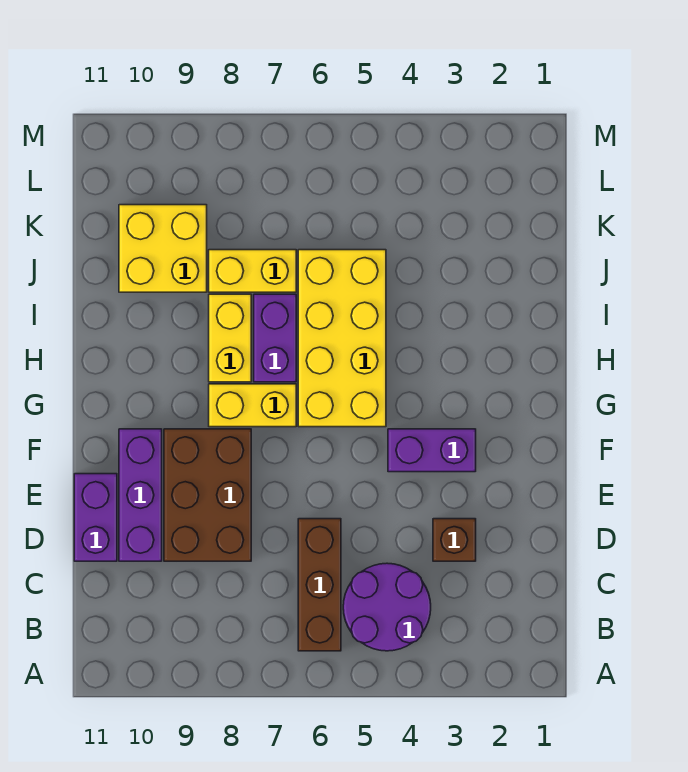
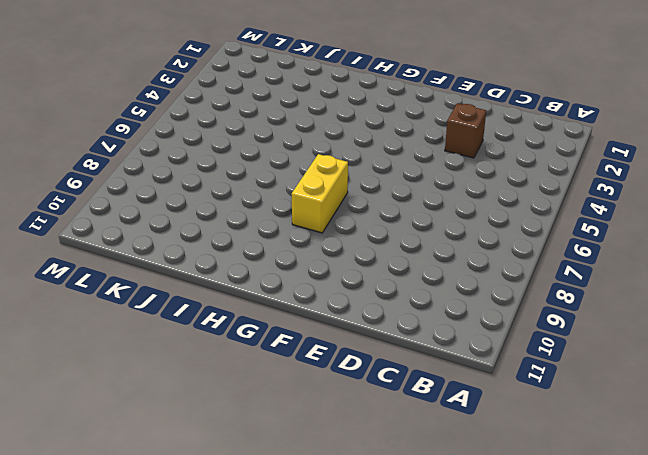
none -> purple 2x2 round brick [343,563,431,651]
none -> brown 1x3 brick [298,519,341,651]
none -> brown 2x3 brick [164,429,251,561]

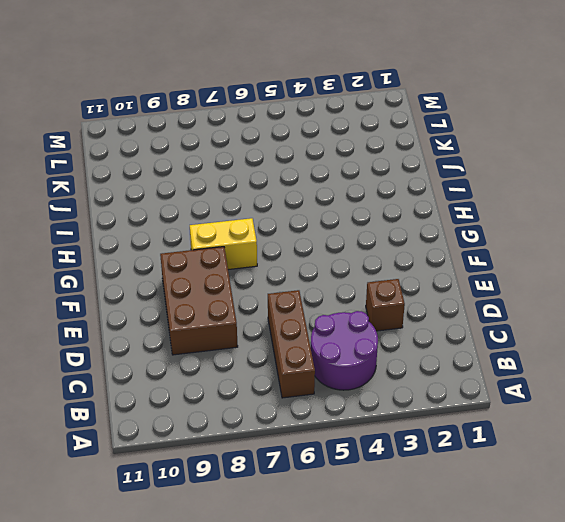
none -> purple 1x3 brick [119,429,162,561]
none -> purple 1x2 brick [74,474,117,561]
none -> purple 1x2 brick [388,429,476,472]

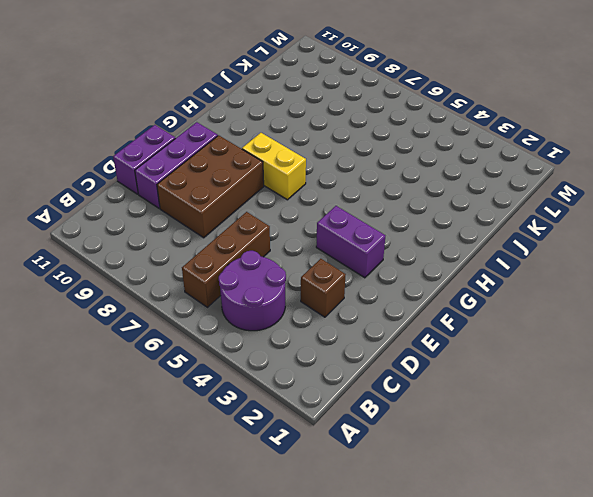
none -> yellow 2x4 brick [298,250,386,427]
none -> purple 1x2 brick [254,294,296,382]
none -> yellow 1x2 brick [209,294,251,382]

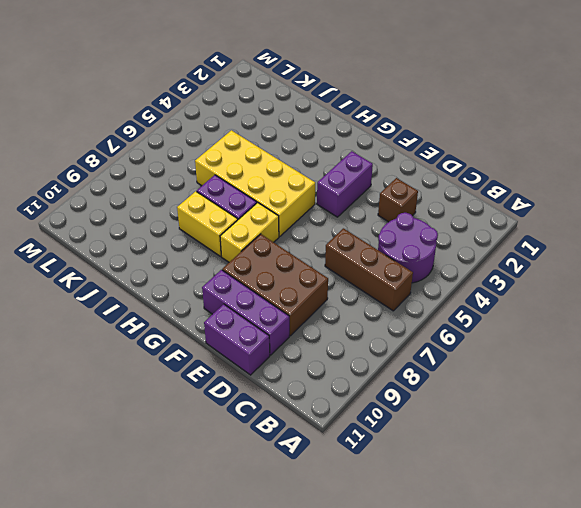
none -> yellow 1x2 brick [209,250,296,292]
none -> yellow 2x2 brick [119,205,207,292]

